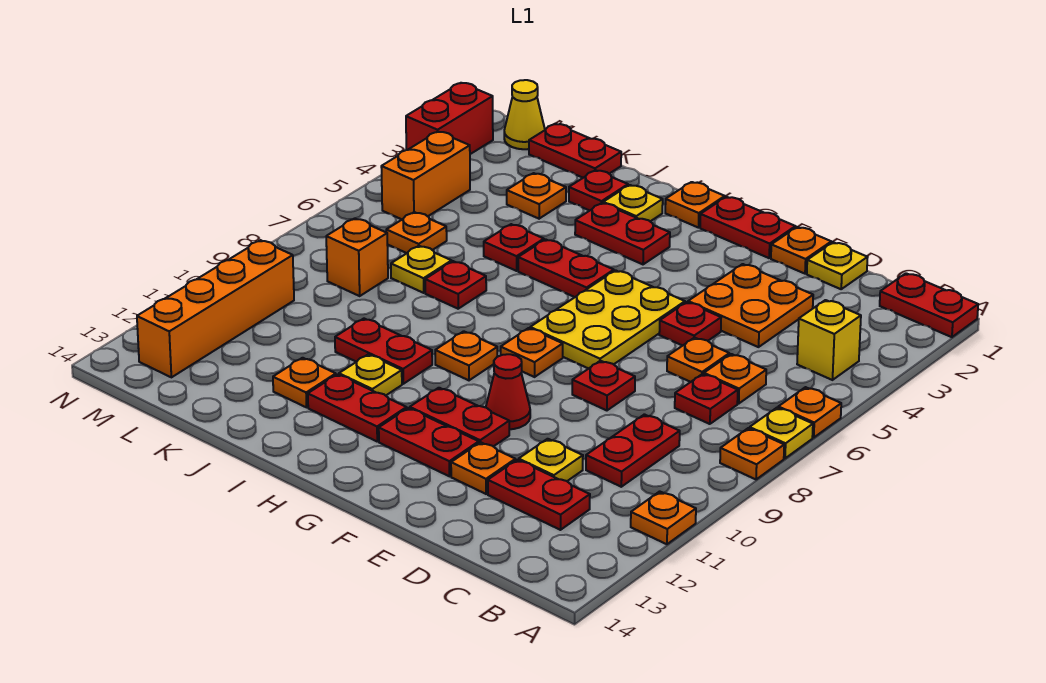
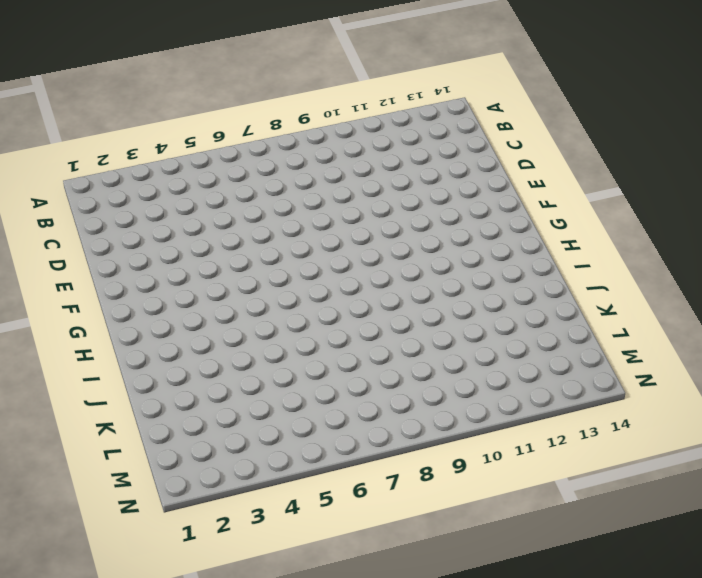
none -> red 1x2 plate [880,273,978,337]
none -> orange 1x1 plate [778,387,841,438]
none -> yellow 1x1 plate [750,408,813,458]
none -> orange 1x1 plate [720,428,784,479]

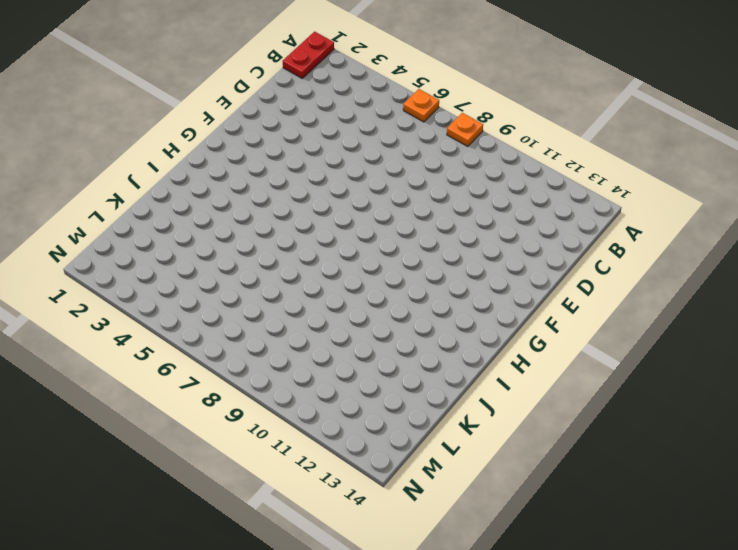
none -> yellow 1x1 plate [750,408,813,458]
none -> orange 1x1 plate [631,491,696,544]
none -> yellow 1x1 brick [797,300,861,380]
none -> orange 1x1 plate [704,354,766,404]

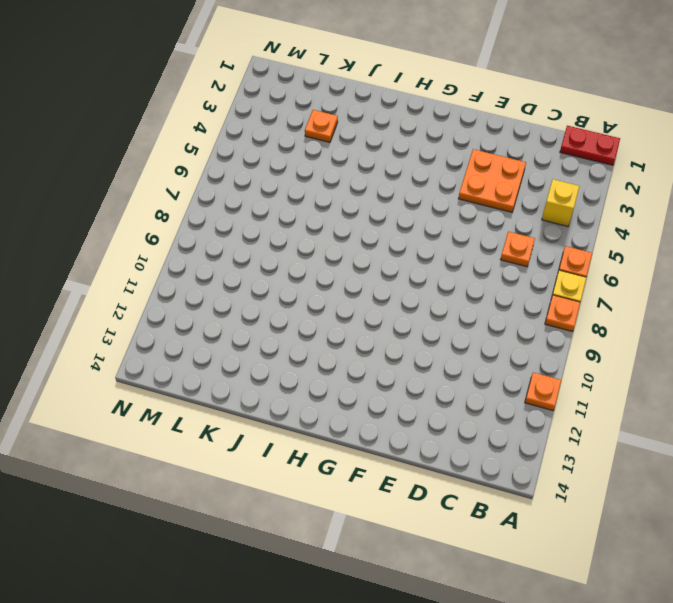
none -> red 1x1 plate [675,374,738,424]
none -> red 1x2 plate [586,414,680,487]
none -> red 1x2 plate [488,460,590,530]
none -> yellow 1x1 plate [807,242,868,289]

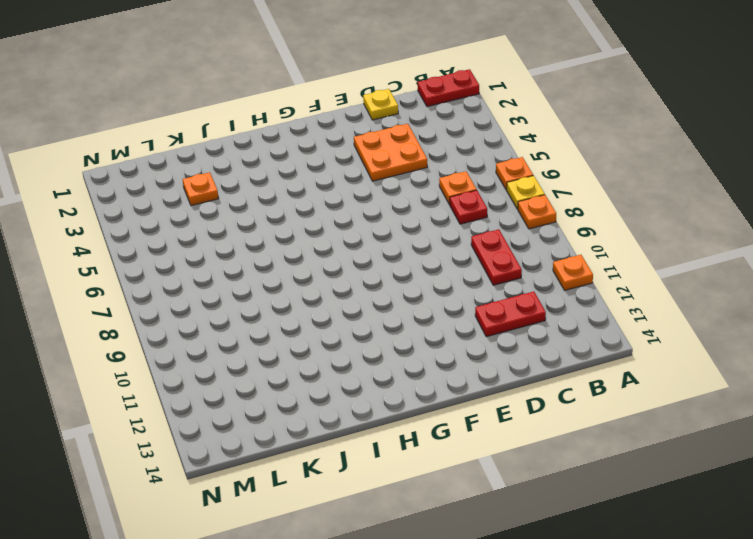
none -> yellow 1x1 brick [797,300,861,380]
none -> orange 1x1 plate [667,338,729,382]
none -> yellow 1x1 plate [519,439,583,481]
none -> orange 1x1 plate [771,227,831,274]

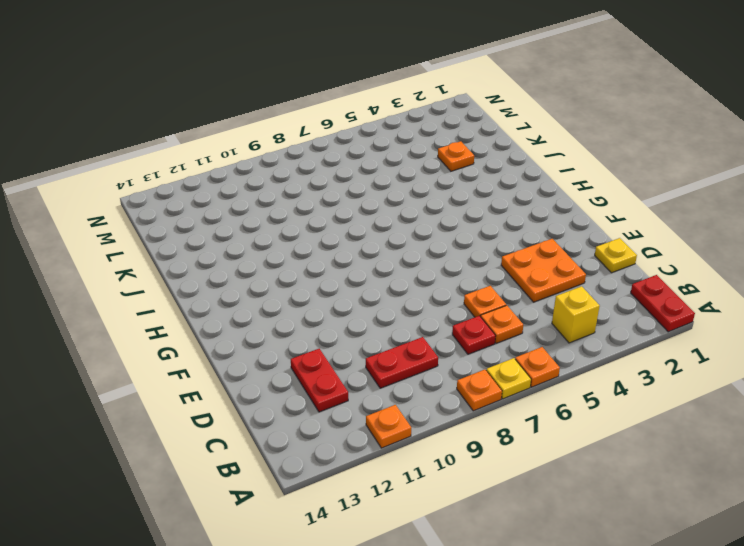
none -> yellow 1x1 plate [519,439,583,481]
none -> orange 1x1 plate [771,227,831,274]
none -> red 1x1 plate [659,302,721,346]
none -> red 1x1 plate [572,361,635,410]

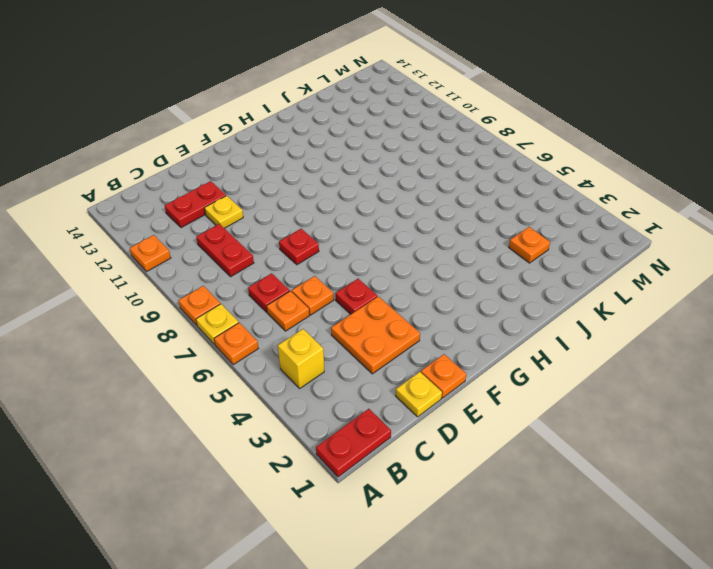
none -> orange 1x1 plate [451,442,515,494]
none -> red 1x2 plate [700,197,796,258]
none -> yellow 2x3 plate [530,270,685,369]
none -> red 1x1 cone [486,354,530,429]

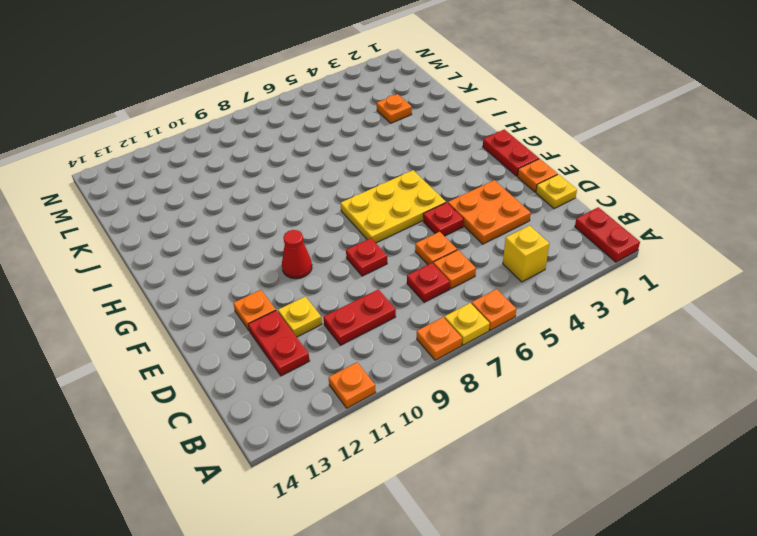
none -> red 1x2 plate [410,388,509,447]
none -> red 1x2 plate [379,408,479,476]
none -> orange 1x1 plate [501,328,563,377]
none -> orange 1x1 plate [665,182,725,228]

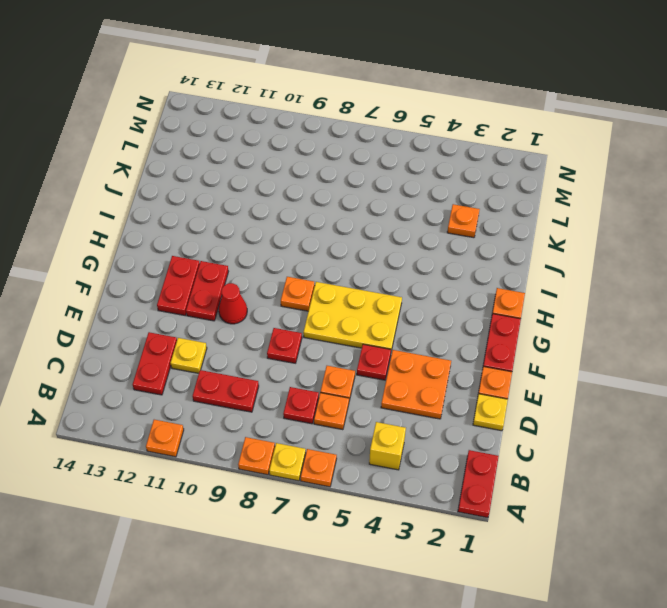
none -> orange 1x1 plate [451,442,515,494]
none -> red 1x2 plate [575,203,670,264]
none -> red 1x2 plate [518,239,614,297]
none -> orange 1x1 plate [435,331,498,380]

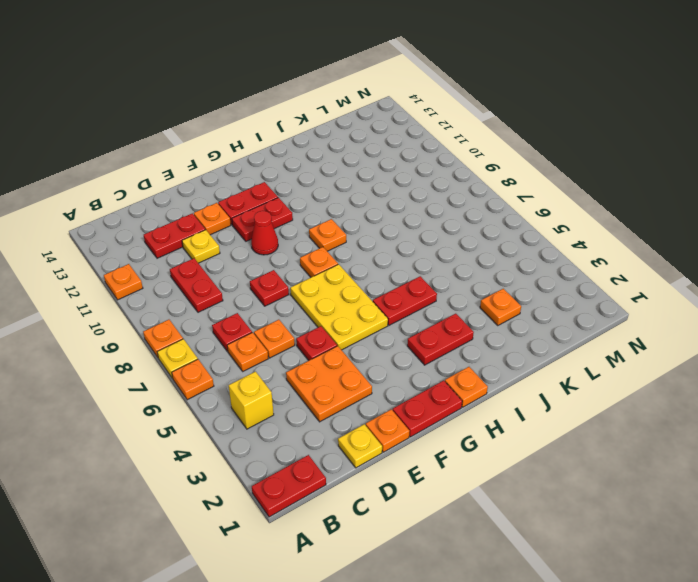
none -> red 1x2 plate [308,374,407,441]
none -> yellow 1x1 plate [603,185,663,221]
none -> red 1x2 plate [335,319,432,384]
none -> yellow 1x1 plate [339,354,402,396]

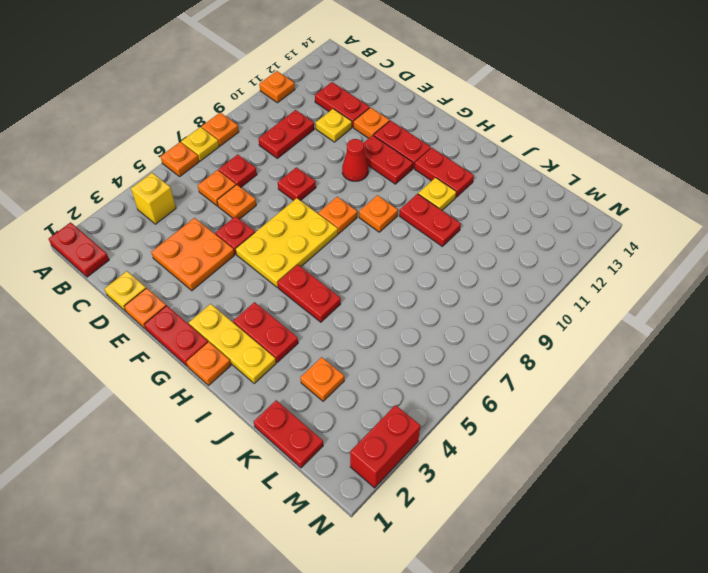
yellow 1x3 plate [189,304,276,383] -> yellow 1x1 plate [603,185,663,221]
none -> red 1x1 plate [569,170,628,211]
none -> red 1x1 plate [484,224,544,271]
none -> red 1x1 plate [425,261,486,309]
none -> orange 1x1 plate [273,358,336,407]

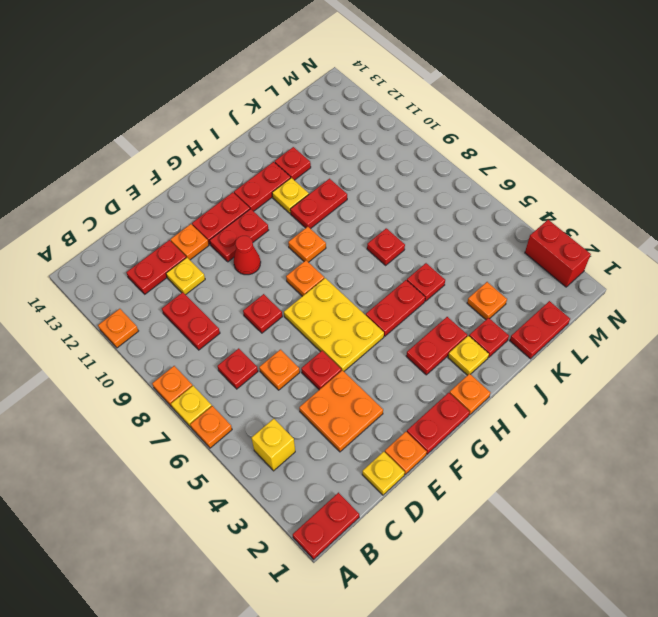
red 1x1 plate [275,147,311,180] -> orange 1x1 plate [273,358,336,407]
none -> orange 1x1 plate [704,354,766,404]
none -> yellow 1x1 plate [391,246,452,293]
none -> orange 1x1 plate [386,212,447,253]
none -> orange 1x1 brick [326,218,388,296]

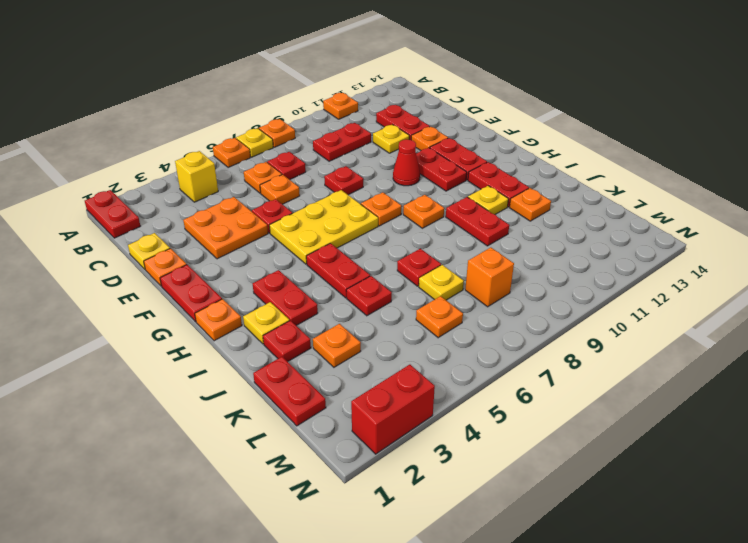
none -> yellow 1x1 cone [504,80,545,149]
none -> orange 1x2 brick [381,132,470,219]
none -> orange 1x4 brick [137,240,294,377]

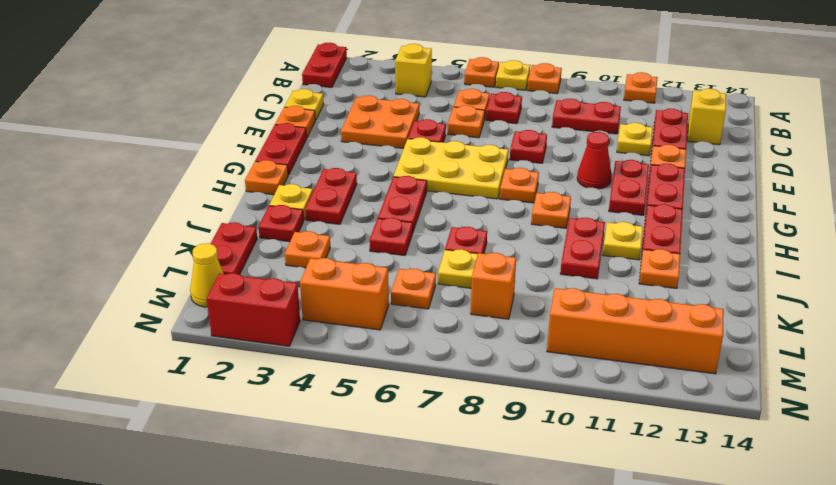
yellow 1x1 brick [687,89,726,145] -> none

